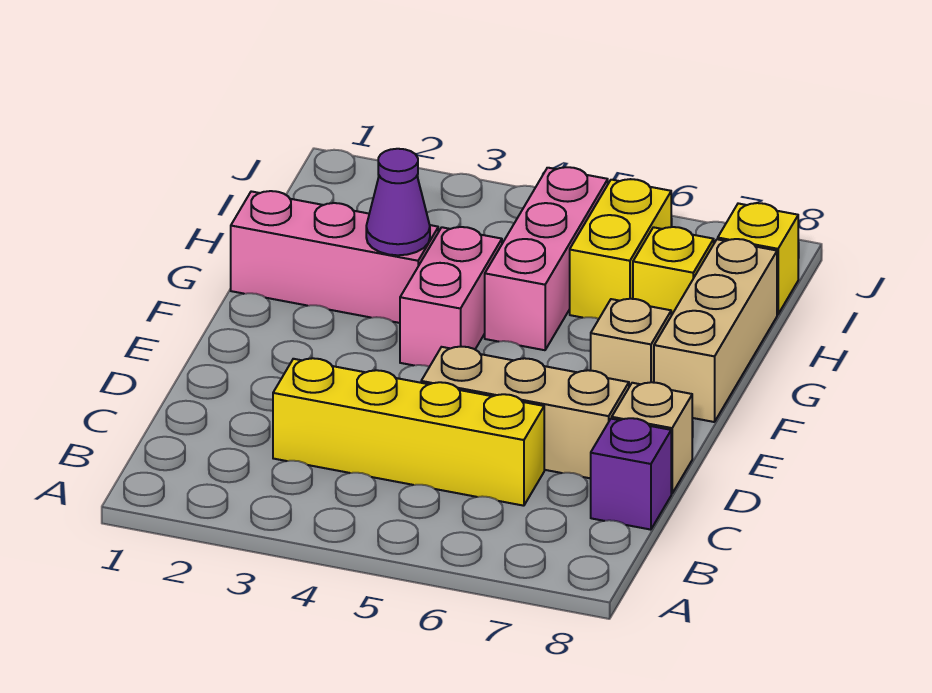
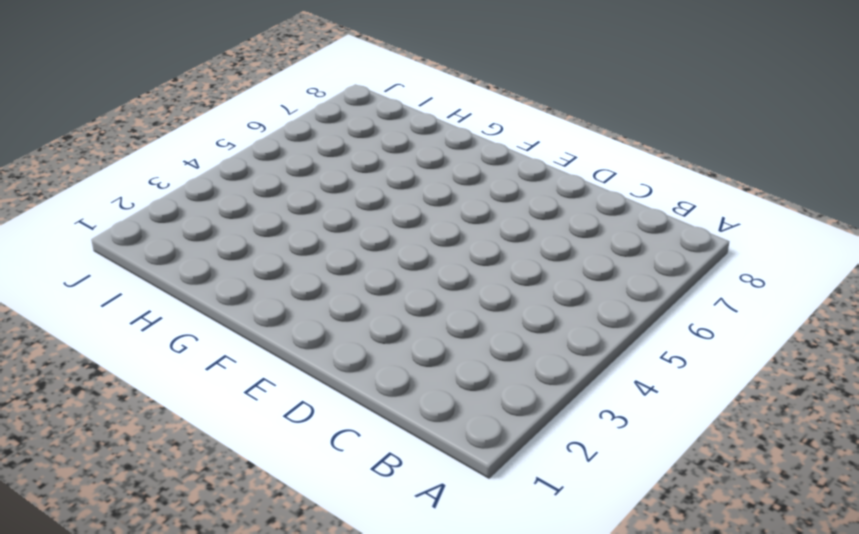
none -> yellow 1x4 brick [273,358,544,506]
none -> purple 1x1 brick [591,418,671,530]
none -> tan 1x3 brick [421,347,629,478]

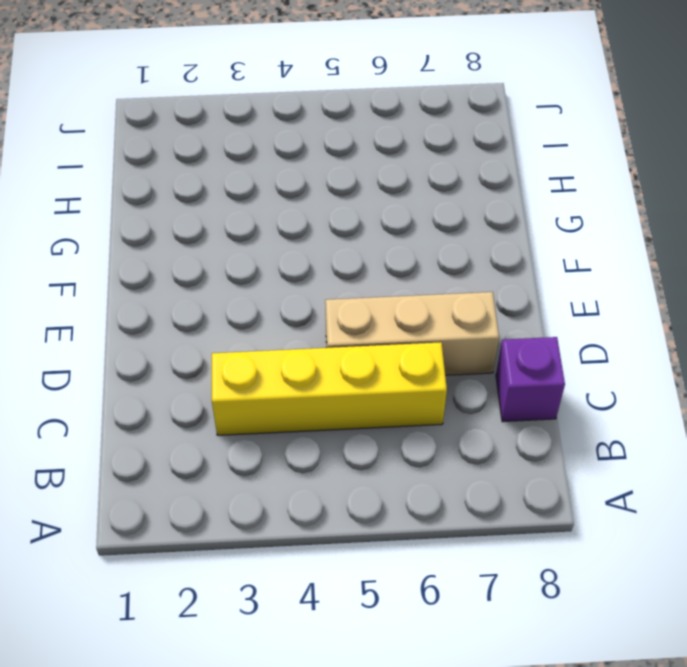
none -> tan 1x1 brick [612,382,692,494]
none -> pink 1x2 brick [400,227,502,367]
none -> tan 1x1 brick [591,299,671,387]

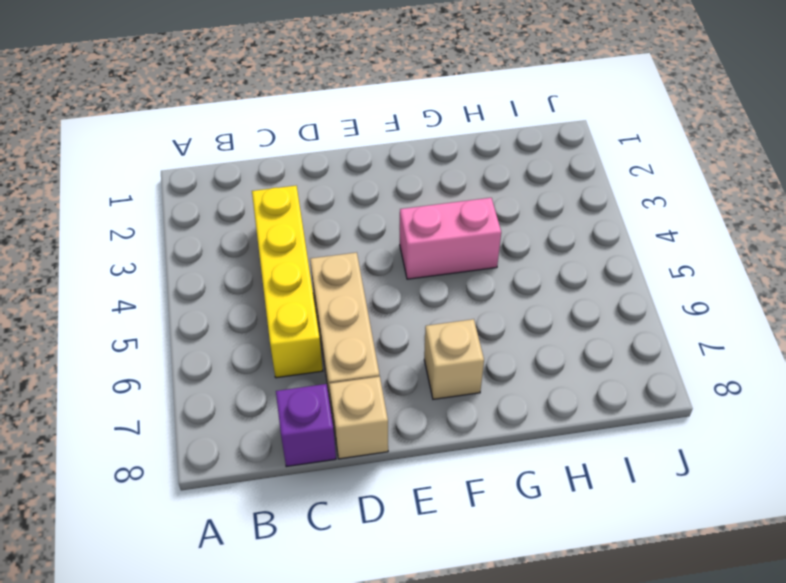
none -> tan 1x3 brick [654,239,777,422]
none -> pink 1x3 brick [231,191,438,323]
none -> pink 1x3 brick [485,167,608,350]

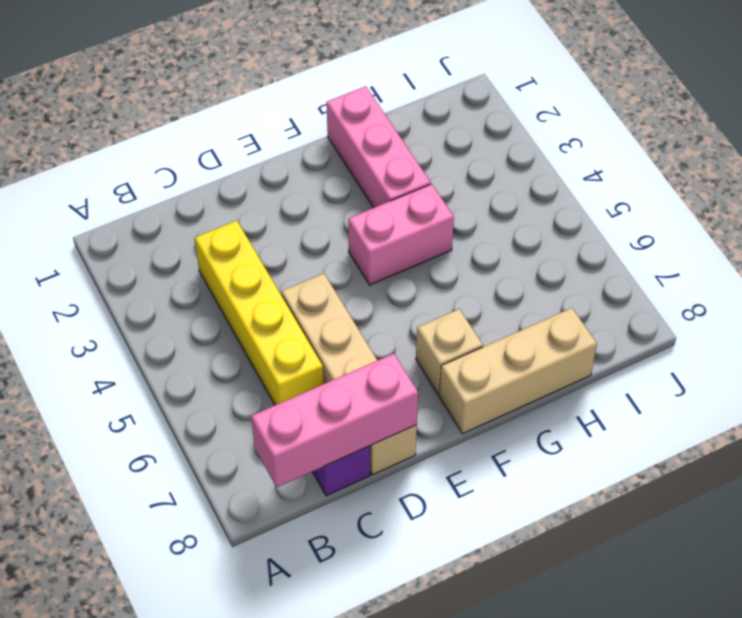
pink 1x3 brick [251,354,418,487] -> pink 1x3 brick moved to [485,167,608,350]
none -> yellow 1x2 brick [570,179,671,319]
none -> yellow 1x1 brick [633,227,714,315]
none -> yellow 1x1 brick [718,203,798,314]

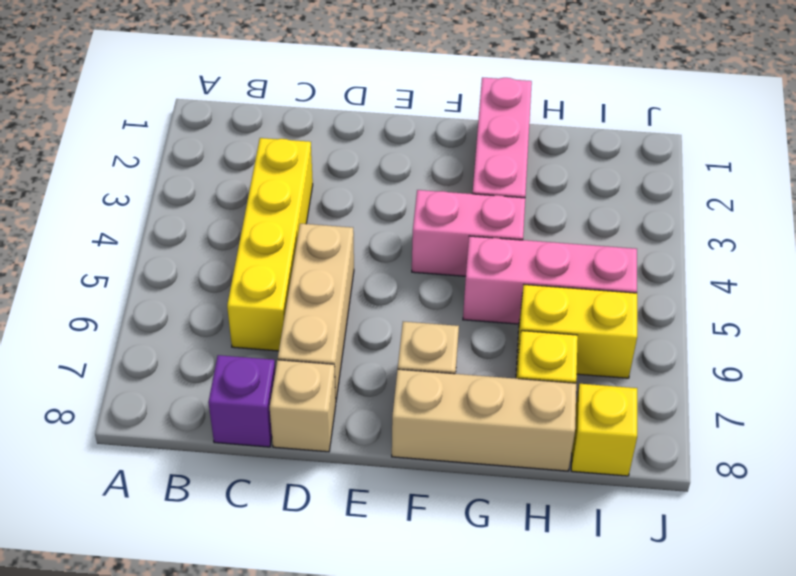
none -> purple 1x1 cone [366,149,430,255]

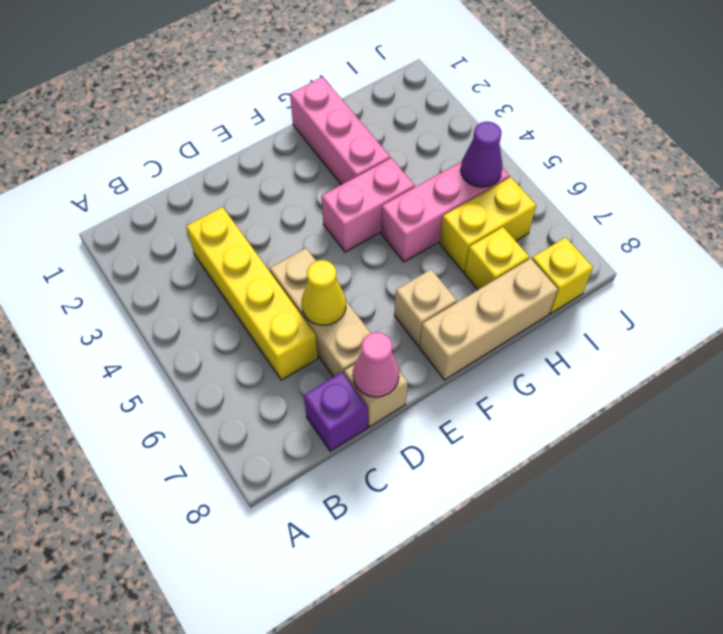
yellow 1x1 cone [302,260,346,325] -> none
pink 1x1 cone [353,332,399,397] -> none
purple 1x1 cone [461,122,503,187] -> purple 1x1 cone moved to [366,149,430,255]

